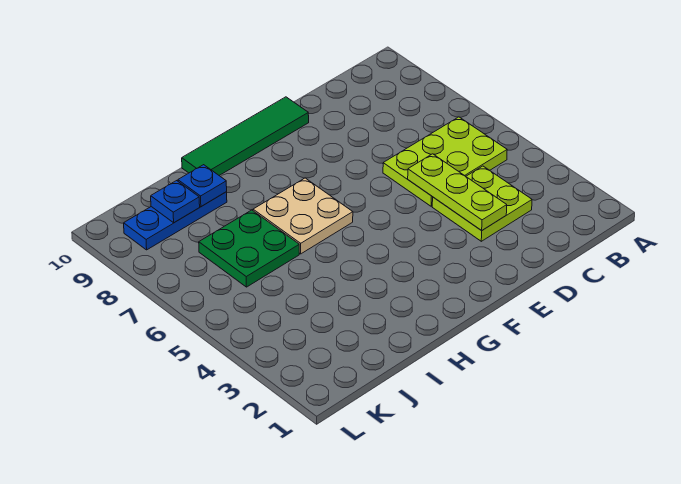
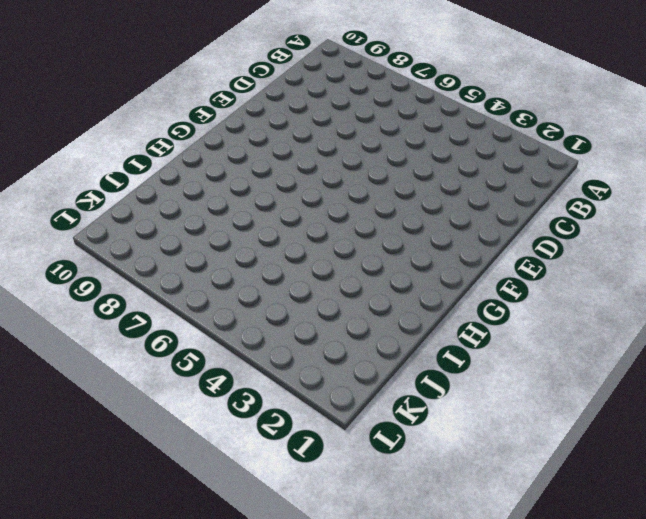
none -> lime 2x3 plate [383,117,507,206]
none -> lime 2x2 plate [432,166,532,241]

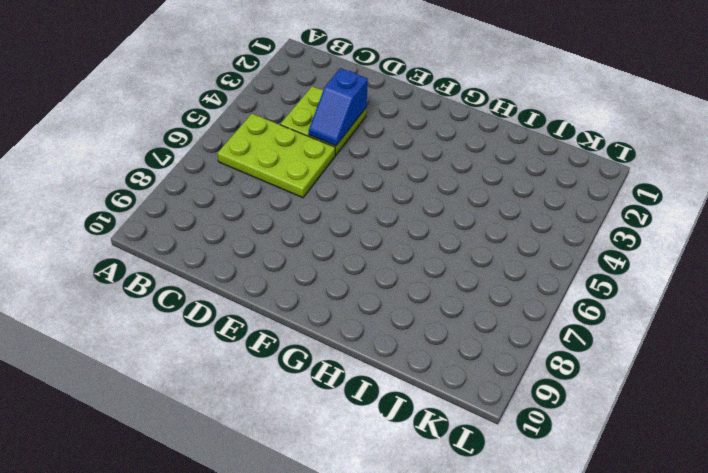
blue 1x2 slope [309,68,368,146] -> lime 1x3 plate [408,154,507,231]
none -> green 1x4 tile [182,97,309,175]
none -> tan 2x2 plate [253,178,353,254]

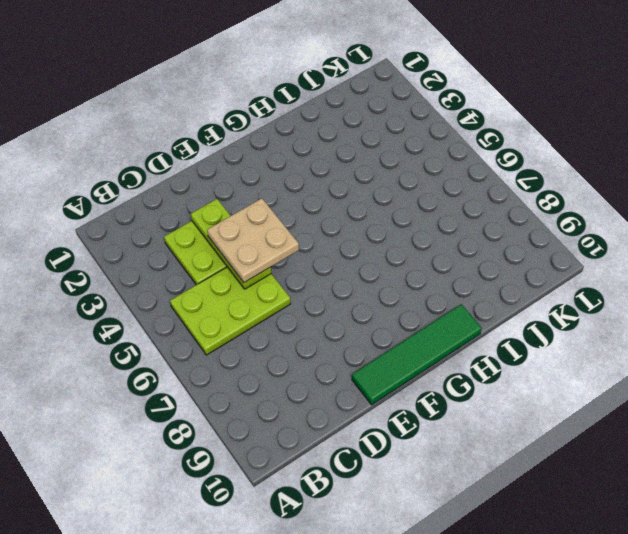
tan 2x2 plate [207,198,299,283] -> tan 2x2 plate moved to [253,178,353,254]
none -> green 2x2 plate [199,210,299,287]
none -> blue 1x3 plate [124,192,227,250]

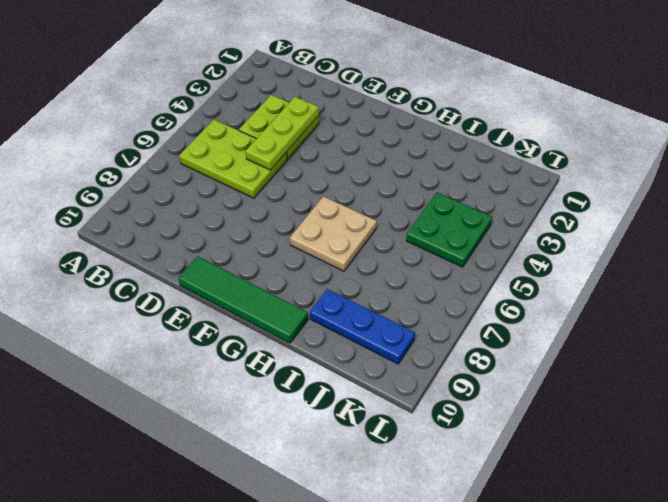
green 2x2 plate [406,193,492,267] -> green 2x2 plate moved to [199,210,299,287]
none -> blue 1x1 plate [178,165,227,207]
none -> blue 1x1 plate [151,181,200,223]

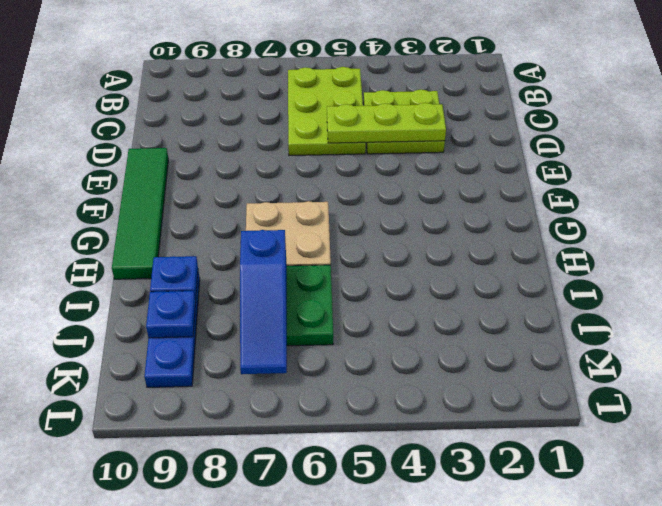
blue 1x3 slope [240,230,287,374] -> none

